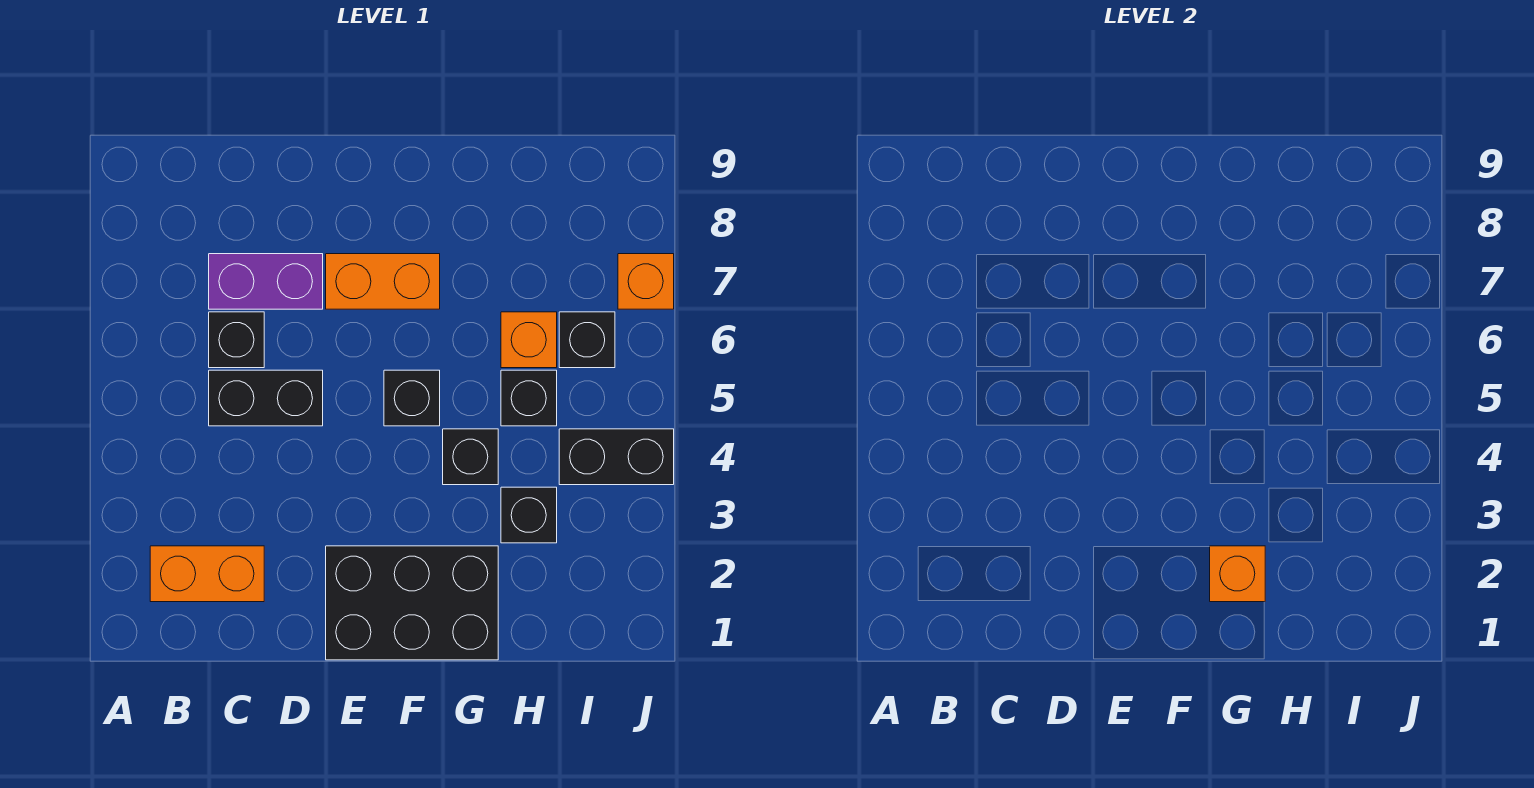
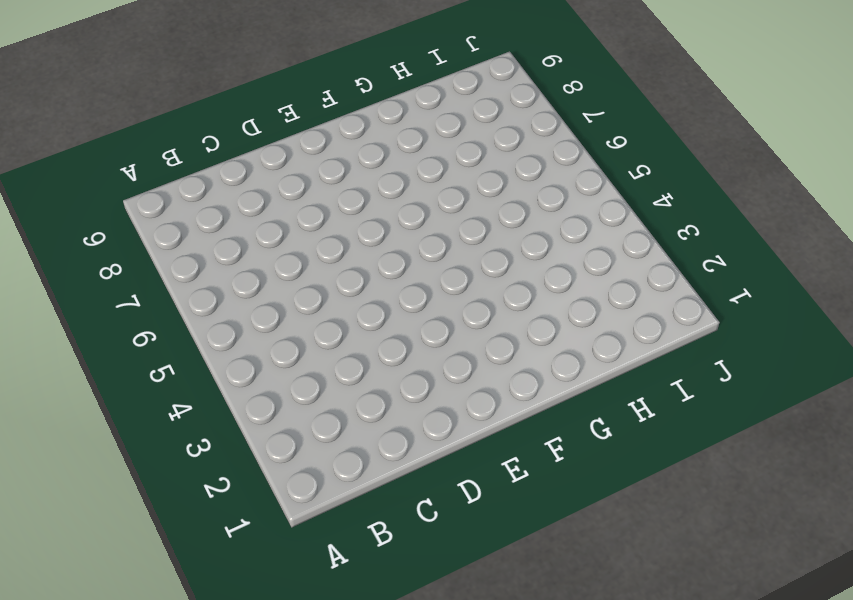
none -> orange 1x2 brick [150,546,264,602]
none -> black 1x2 brick [209,370,323,426]
none -> black 1x1 brick [209,312,264,368]

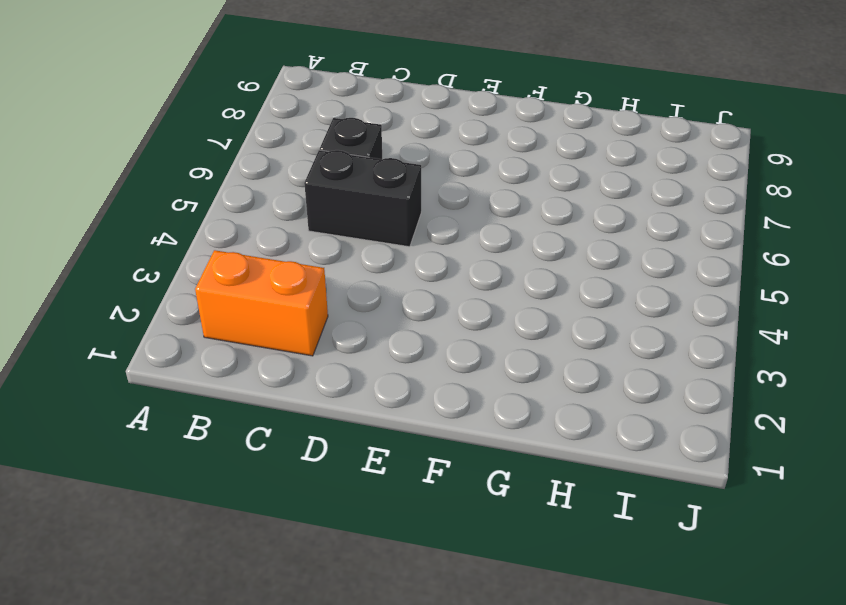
none -> purple 1x2 brick [209,254,323,309]
none -> black 2x3 brick [326,546,498,660]
none -> orange 1x2 brick [326,254,440,309]

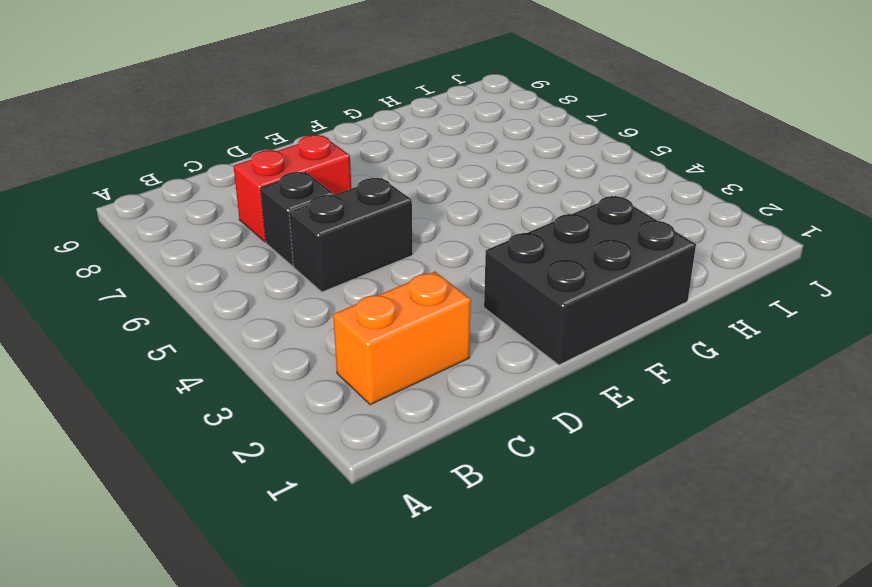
red 1x2 brick [234,135,352,242] -> purple 1x2 brick [209,254,323,309]
none -> orange 1x2 brick [326,254,440,309]
none -> black 1x1 brick [384,370,440,426]
none -> black 1x1 brick [443,429,498,485]

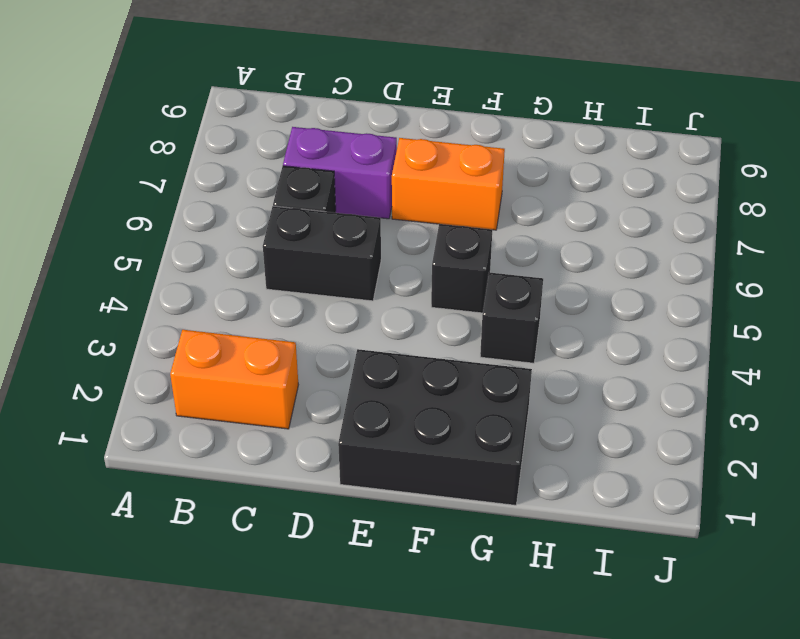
none -> black 1x1 brick [501,487,557,543]
none -> black 1x1 brick [501,370,557,426]
none -> orange 1x1 brick [501,312,557,368]

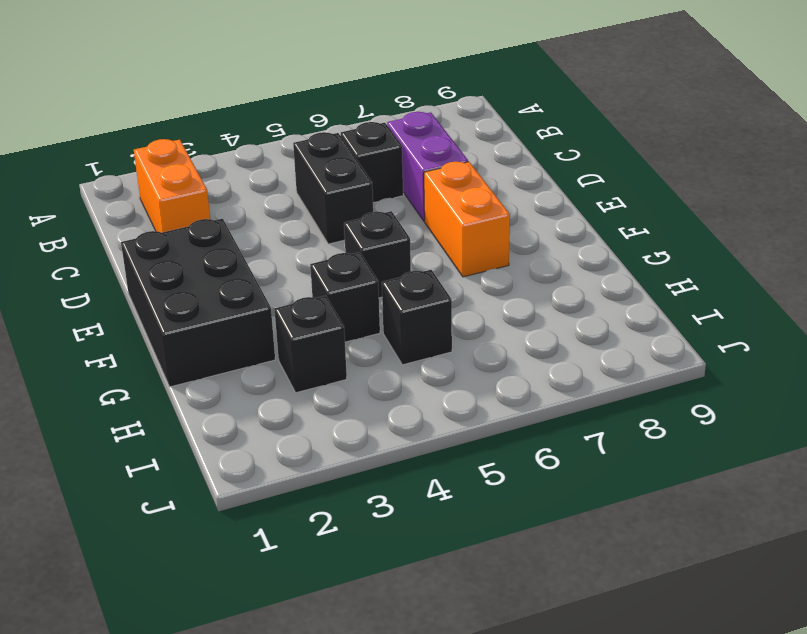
none -> orange 1x1 brick [501,312,557,368]
none -> black 1x2 brick [559,429,674,485]
none -> black 1x1 brick [559,312,615,368]

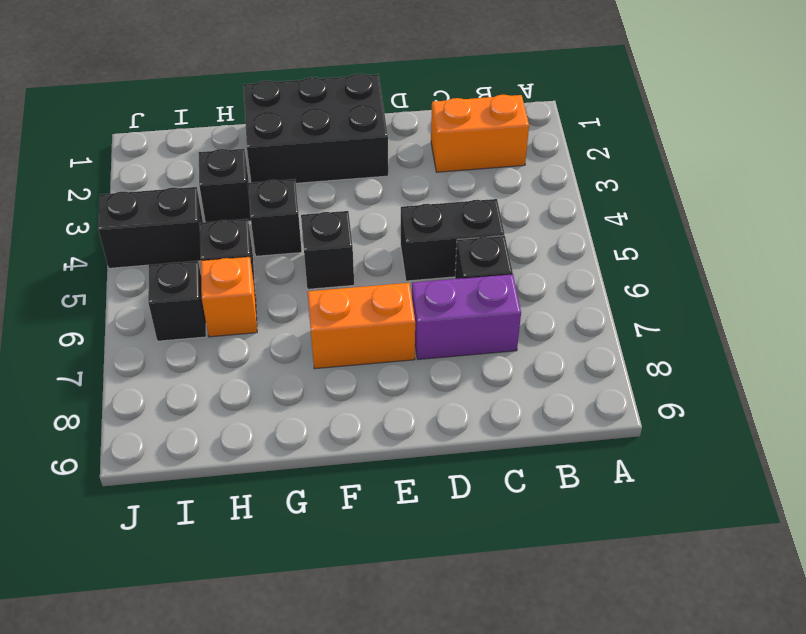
none -> orange 1x1 brick [618,254,674,309]
none -> orange 1x1 brick [1210,546,1265,602]

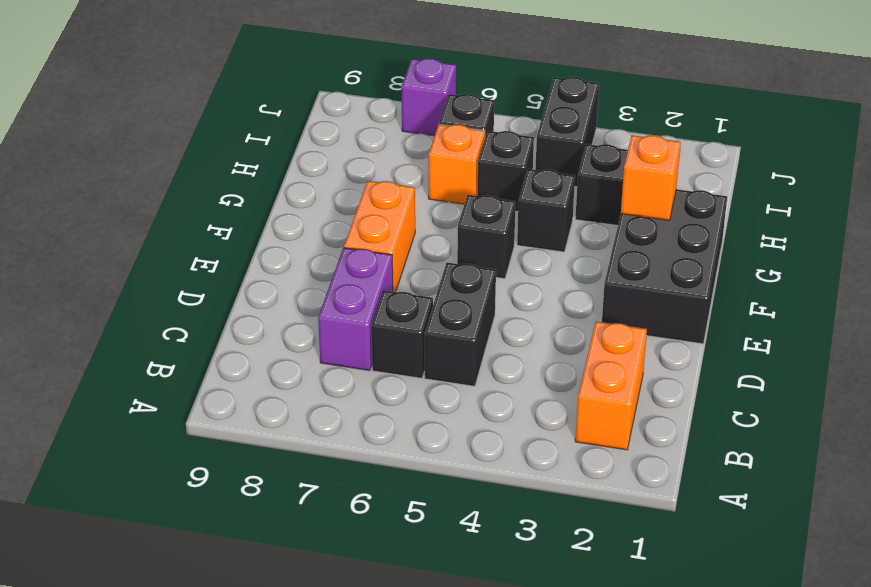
purple 1x1 brick [401,58,456,136] -> orange 1x1 brick [618,254,674,309]

